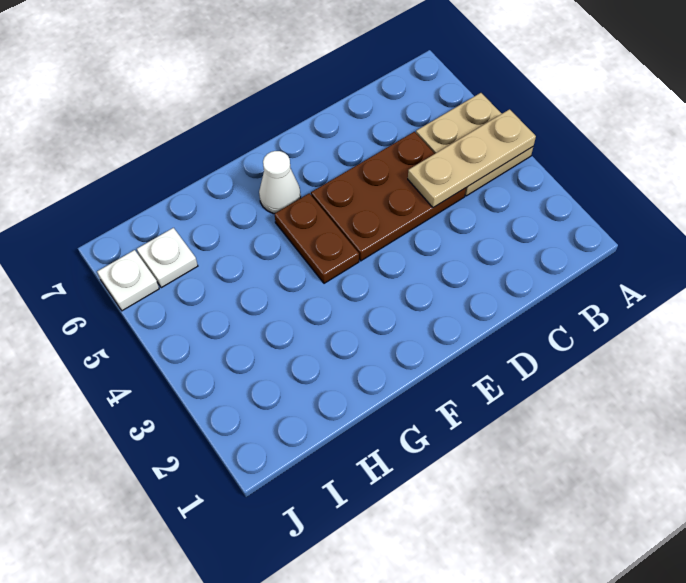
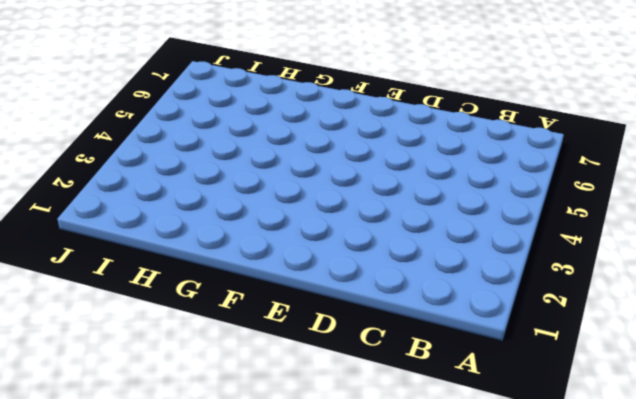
none -> tan 2x2 plate [416,93,533,196]
none -> brown 2x3 plate [311,132,466,261]

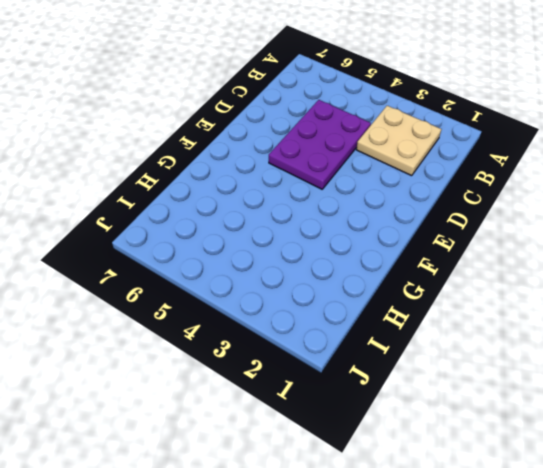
tan 2x2 plate [356,106,441,176] -> tan 2x2 plate moved to [416,93,533,196]
purple 2x3 plate [269,100,371,189] -> brown 2x3 plate [311,132,466,261]
none -> brown 1x2 plate [275,193,359,283]
none -> white 1x1 cone [259,151,301,214]

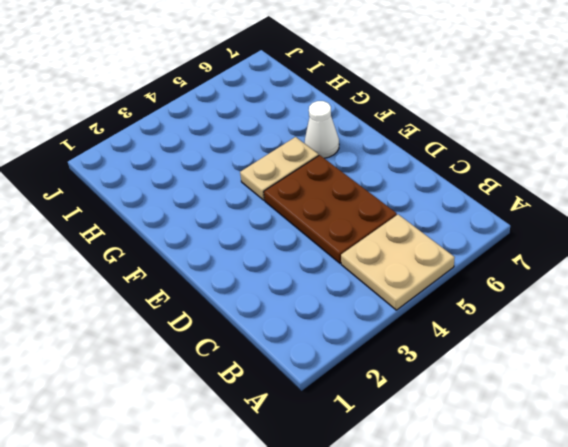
tan 1x2 plate [240,137,319,200] -> brown 1x2 plate [275,193,359,283]
none -> white 1x1 plate [137,228,198,288]
none -> white 1x1 plate [97,250,159,311]

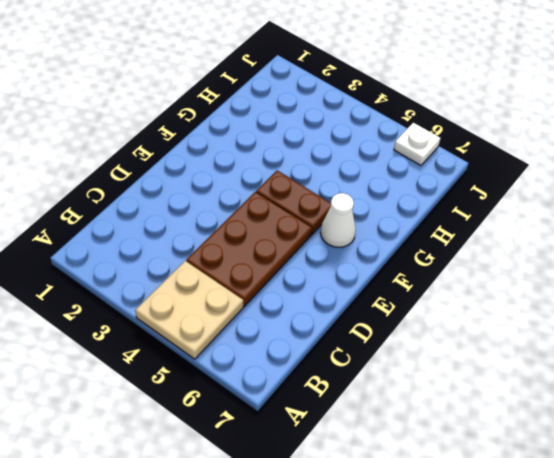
none -> white 1x1 plate [137,228,198,288]
none -> tan 1x3 plate [408,109,536,208]

